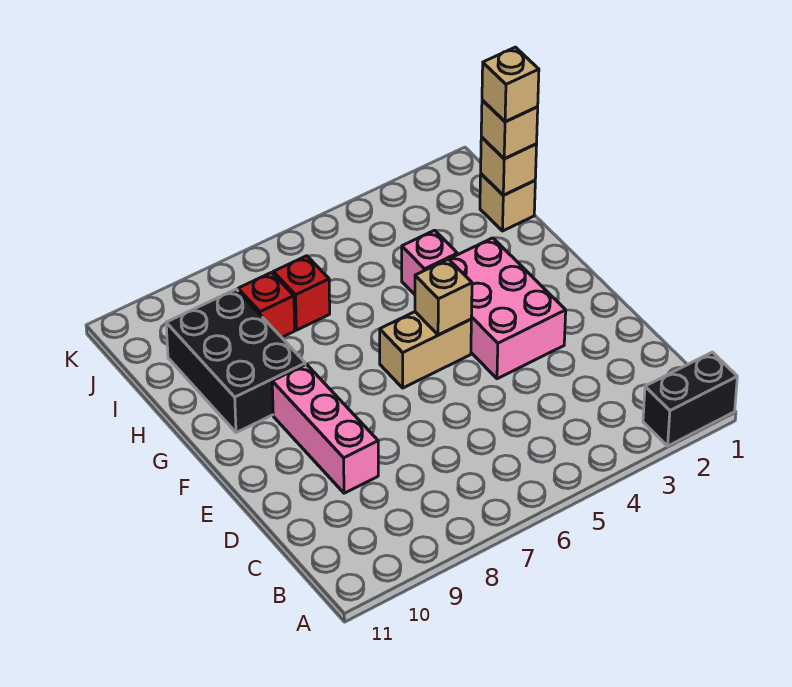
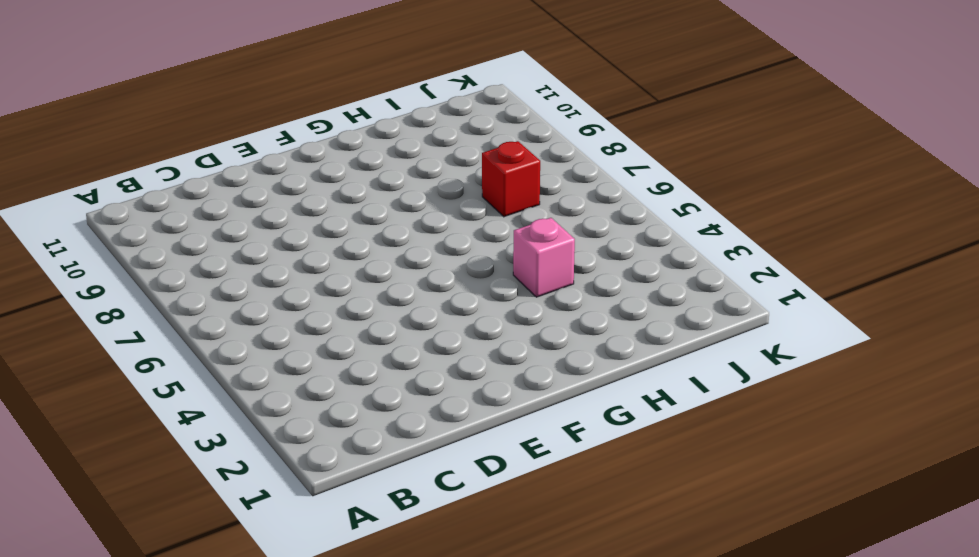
none -> black 1x2 brick [643,352,737,446]
none -> pink 1x3 brick [272,364,378,493]
none -> pink 2x3 brick [449,238,566,379]

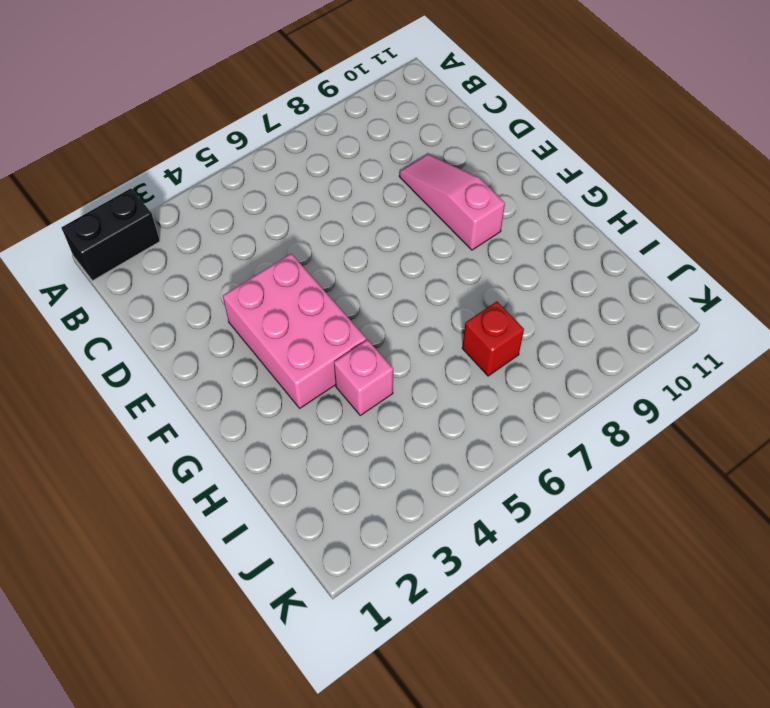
pink 1x3 slope [399,154,505,250] -> pink 1x3 brick [272,364,378,493]
none -> tan 1x2 brick [380,312,471,388]
none -> black 2x3 brick [166,289,305,433]
none -> tan 1x1 brick [480,174,535,231]

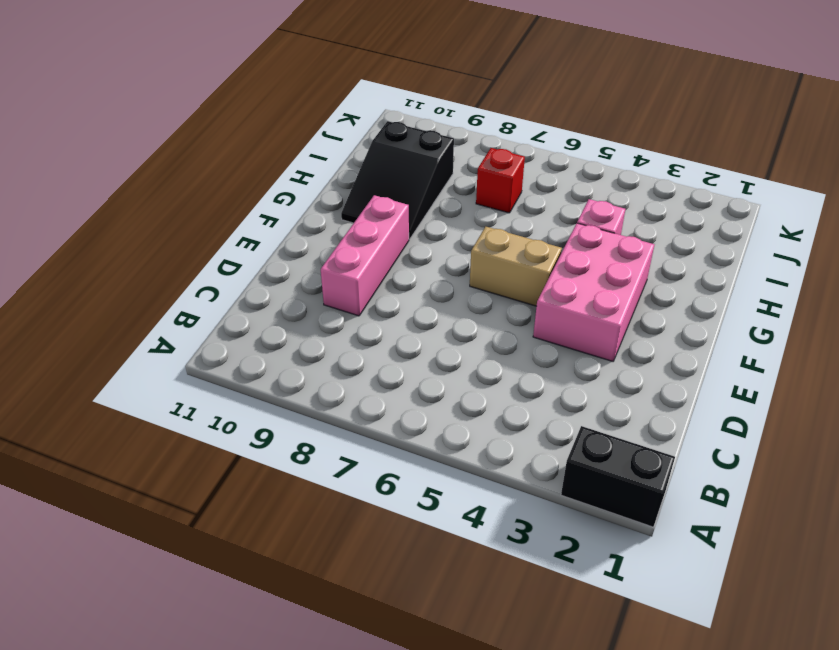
black 2x3 slope [341,121,454,239] -> black 2x3 brick [166,289,305,433]
none -> tan 1x1 brick [480,174,535,231]
none -> red 1x1 brick [238,272,295,337]
none -> tan 1x1 brick [415,259,472,335]

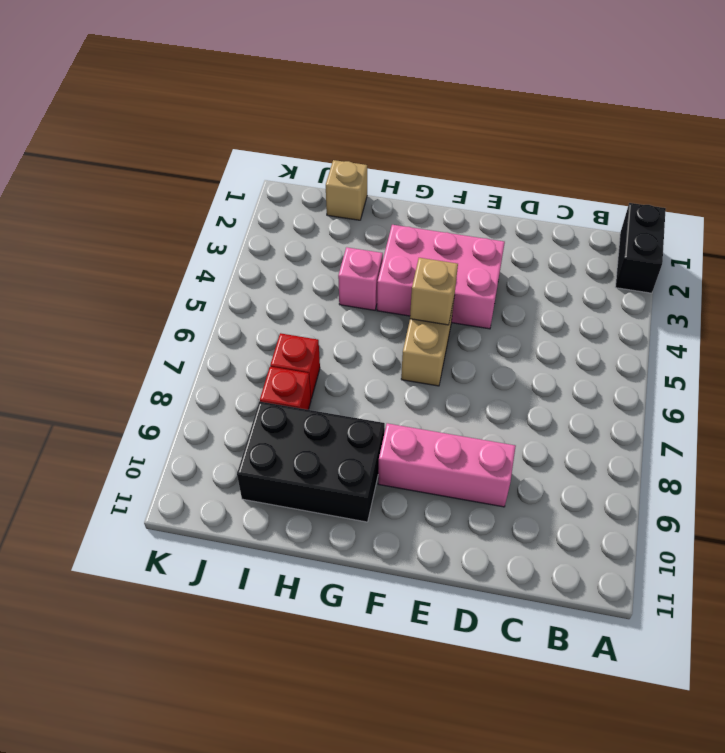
none -> tan 1x1 brick [481,137,537,195]
none -> tan 1x1 brick [481,100,538,159]
none -> tan 1x1 brick [482,47,539,122]

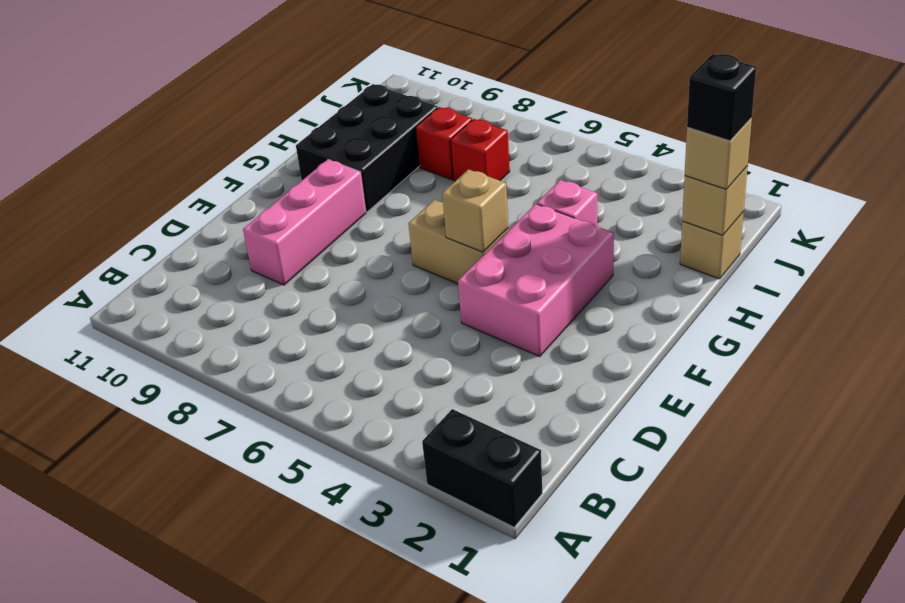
black 1x1 brick [687,54,756,141] -> tan 1x1 brick [482,47,539,122]

